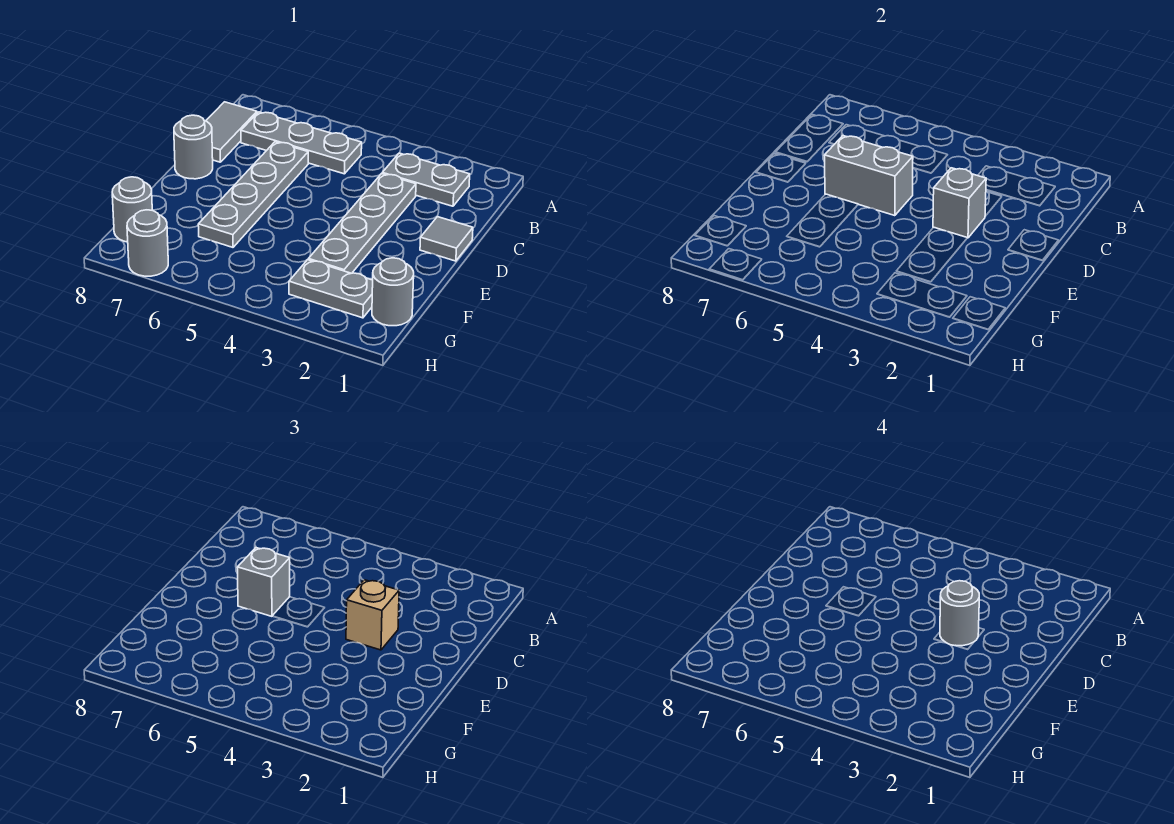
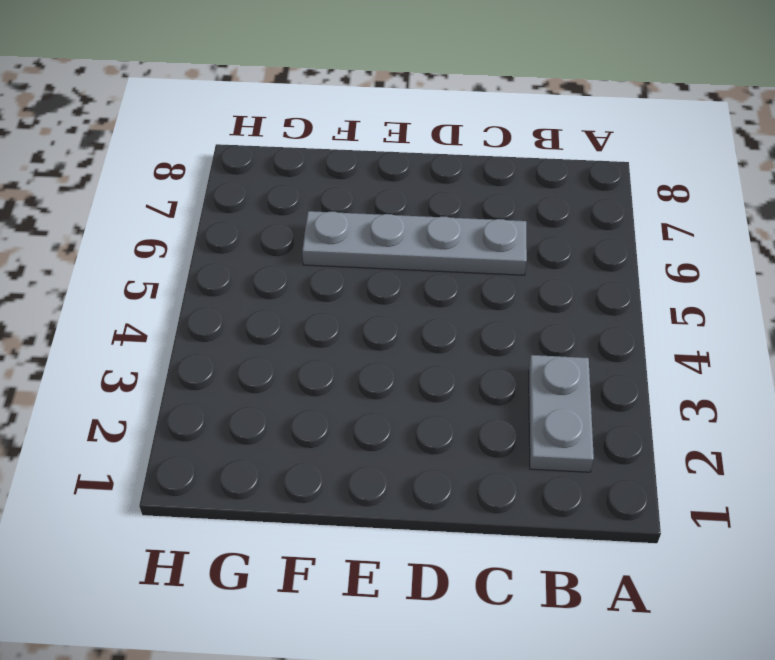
none -> grey 1x3 plate [241,112,362,174]
none -> grey 1x2 tile [206,102,257,162]
none -> grey 1x4 plate [308,174,416,273]

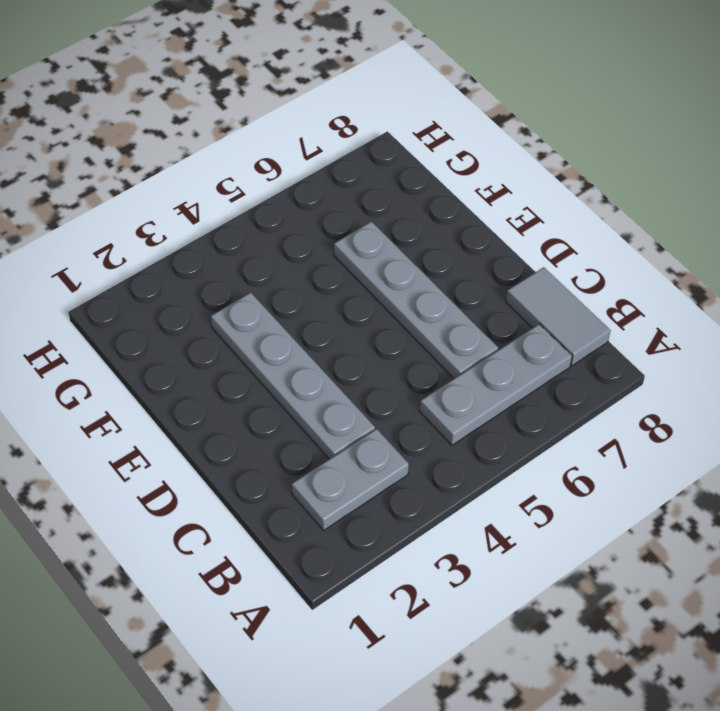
none -> grey 1x1 tile [420,217,473,261]
none -> grey 1x1 round brick [174,115,213,179]
none -> grey 1x1 round brick [372,258,414,326]

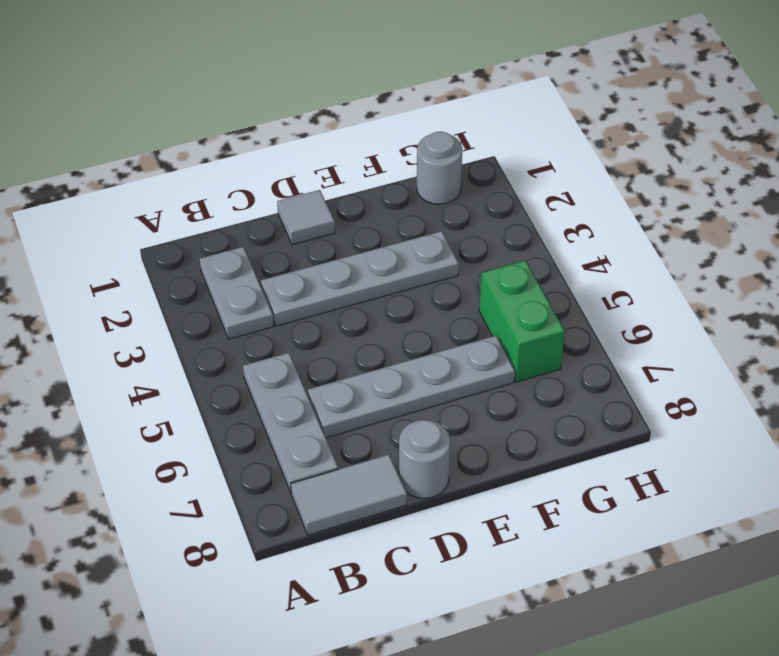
green 1x2 brick [479,260,565,382] -> none
none -> grey 1x2 plate [289,260,373,318]
none -> grey 1x1 round brick [112,177,152,242]
none -> grey 1x1 round brick [127,210,168,276]

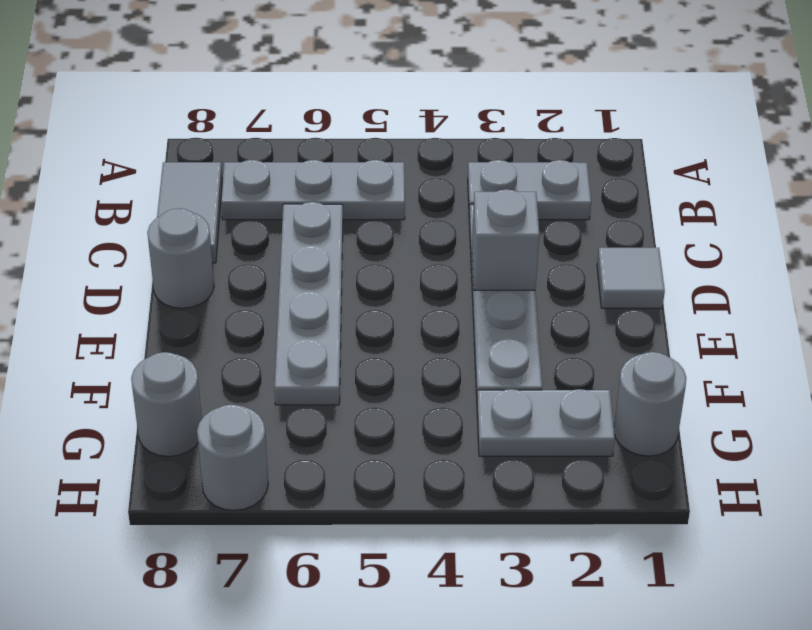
none -> grey 1x2 brick [824,136,913,216]
none -> tan 1x1 brick [346,580,399,650]
none -> grey 1x1 brick [237,548,290,616]

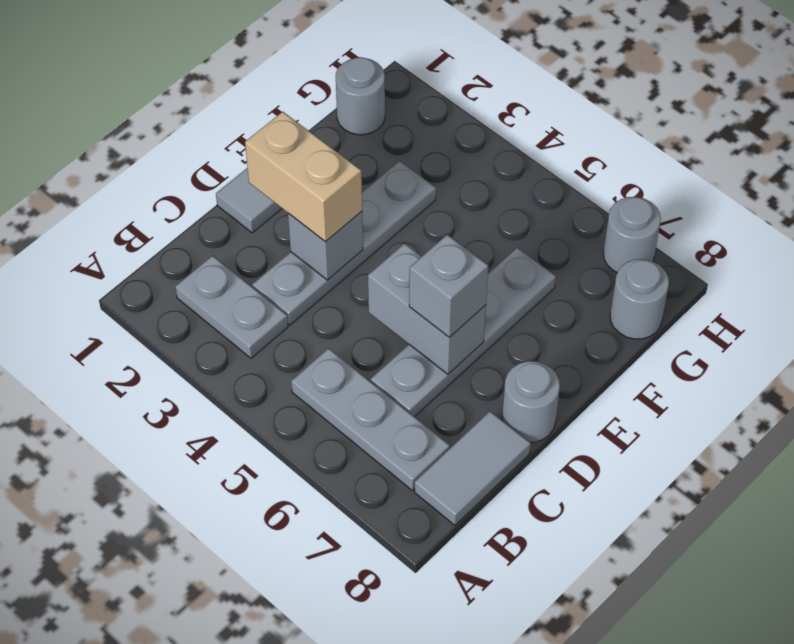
tan 1x2 brick [245,112,362,242] -> tan 1x1 brick [346,580,399,650]
none -> grey 1x2 plate [289,260,373,318]
none -> grey 1x1 round brick [940,581,979,646]

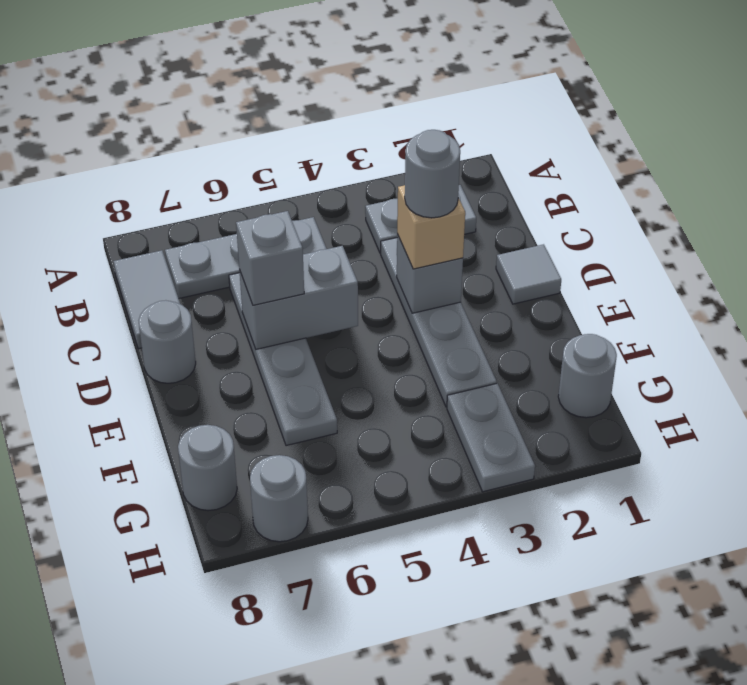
grey 1x2 plate [447,383,535,492] -> grey 1x2 plate turned to [289,260,373,318]

